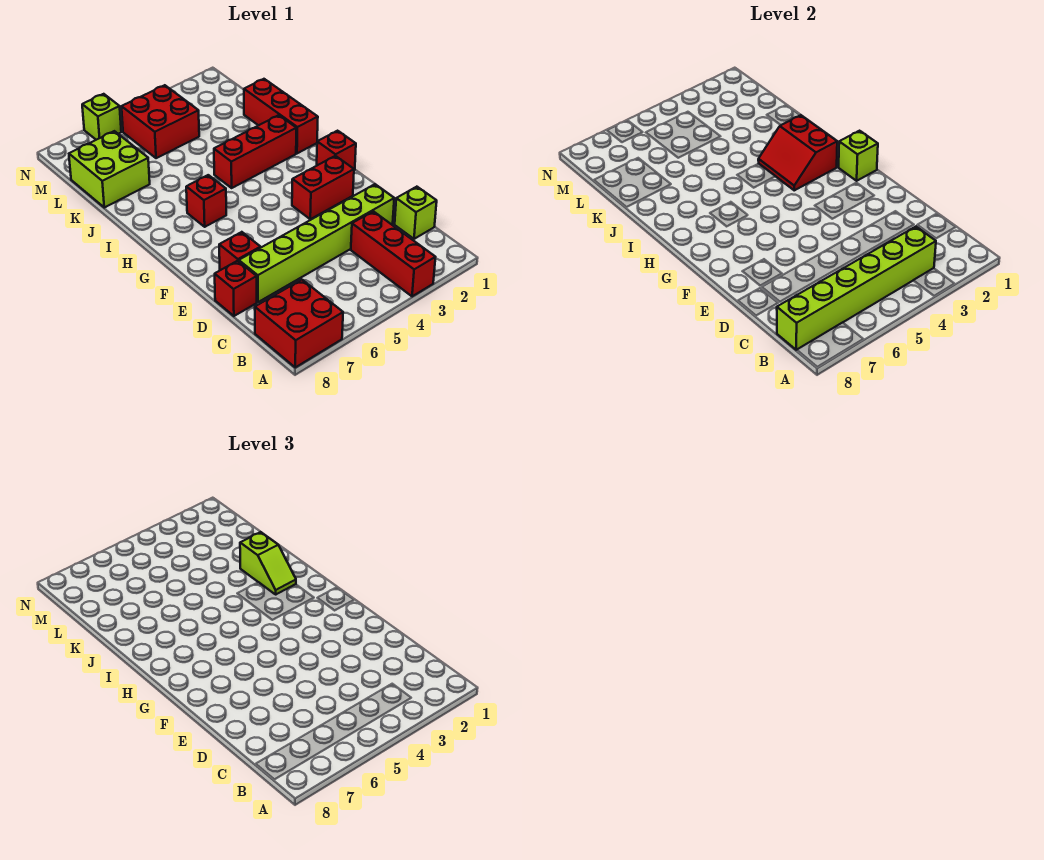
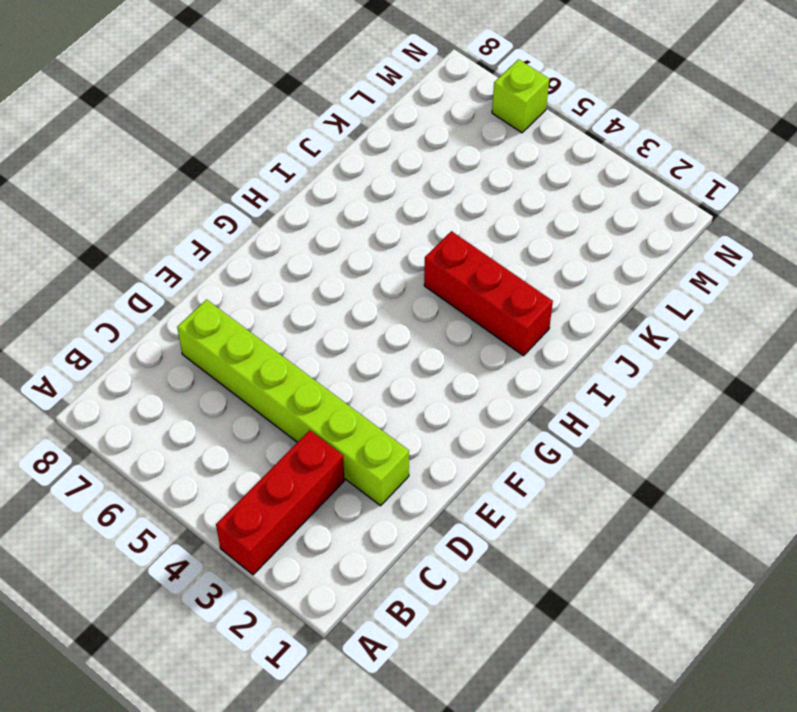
none -> red 2x2 brick [255,280,343,367]
none -> lime 1x1 brick [395,187,437,239]
none -> red 1x1 brick [215,261,257,316]

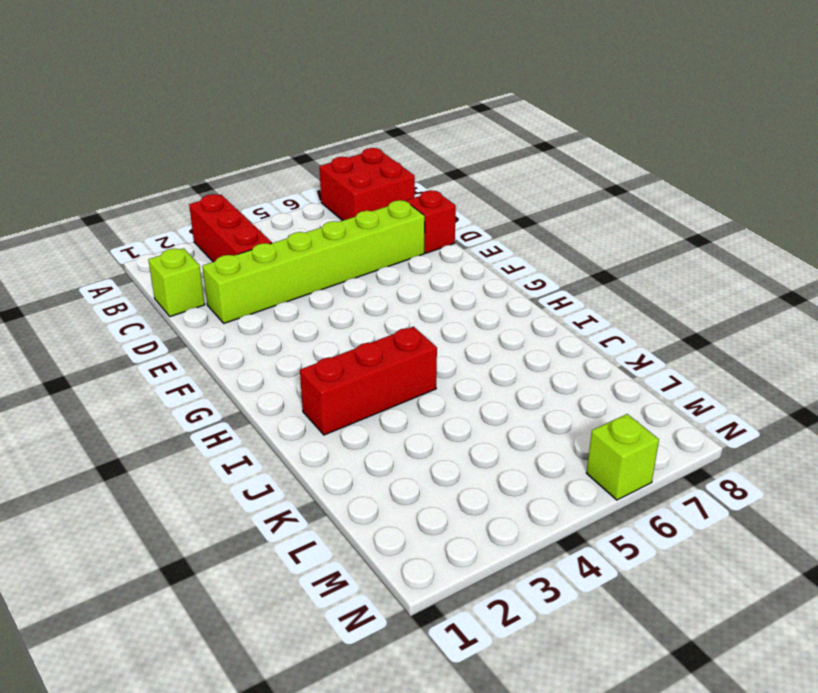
none -> red 1x1 brick [219,232,261,270]
none -> red 1x2 brick [292,156,354,219]
none -> red 1x1 brick [317,131,356,170]

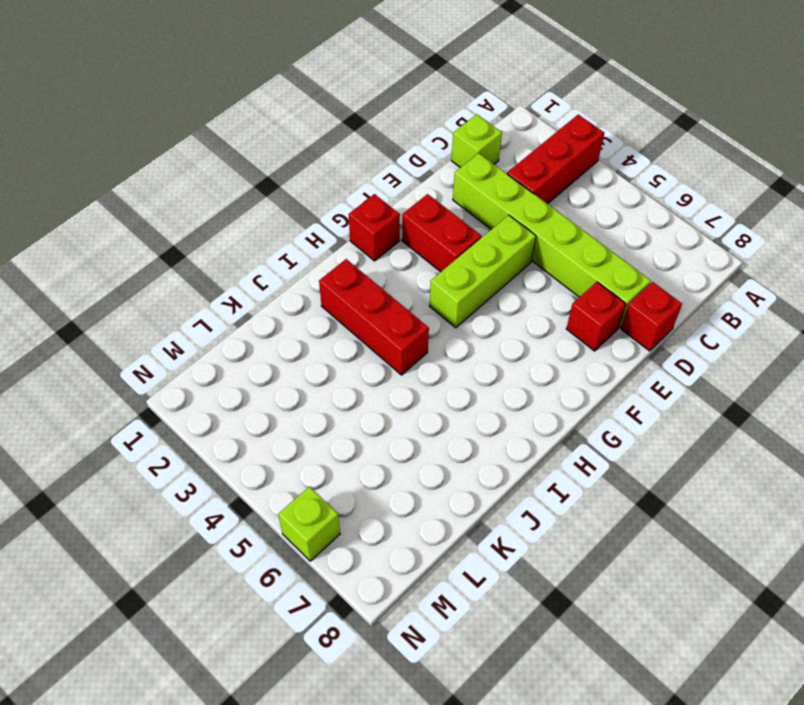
lime 1x3 brick [430,215,536,328] -> none
none -> red 2x2 brick [255,280,343,367]
none -> red 1x1 brick [186,175,226,227]
none -> red 1x3 brick [244,79,318,153]

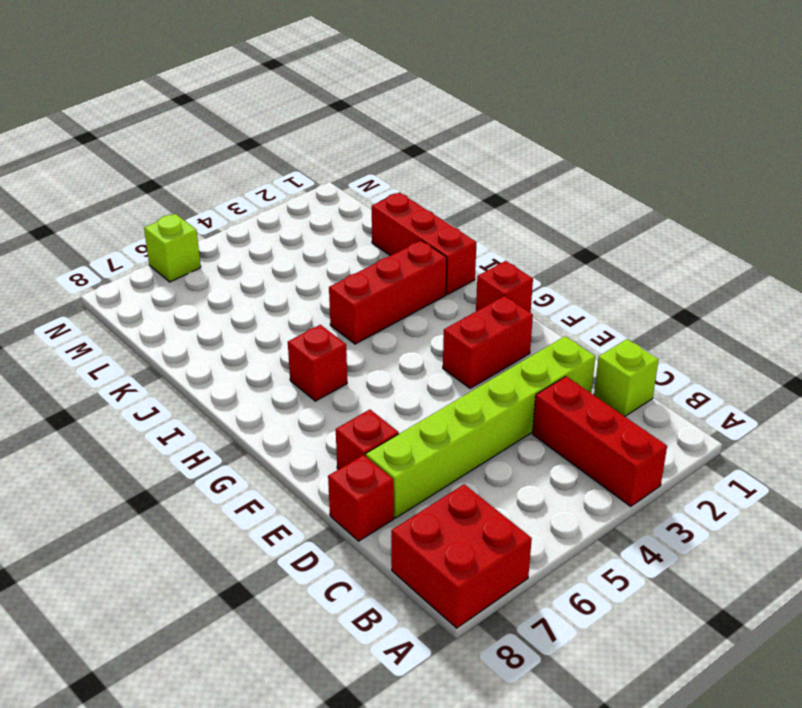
none -> lime 2x2 brick [69,131,150,208]
none -> red 2x2 brick [121,85,199,158]
none -> lime 1x6 brick [777,227,936,350]

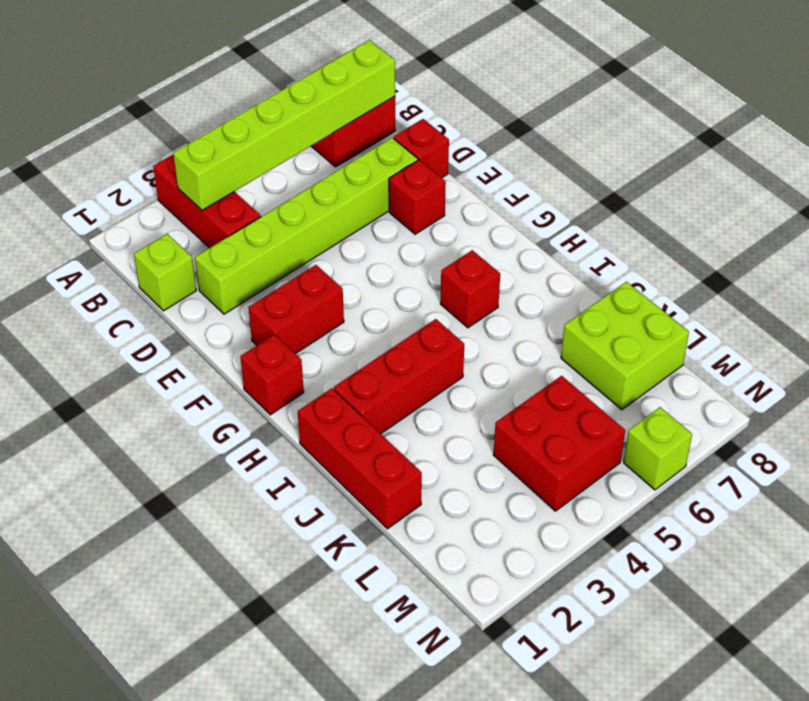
none -> lime 1x1 brick [839,131,878,181]
none -> red 2x2 slope [758,115,837,190]
none -> lime 1x2 slope [240,532,296,594]

